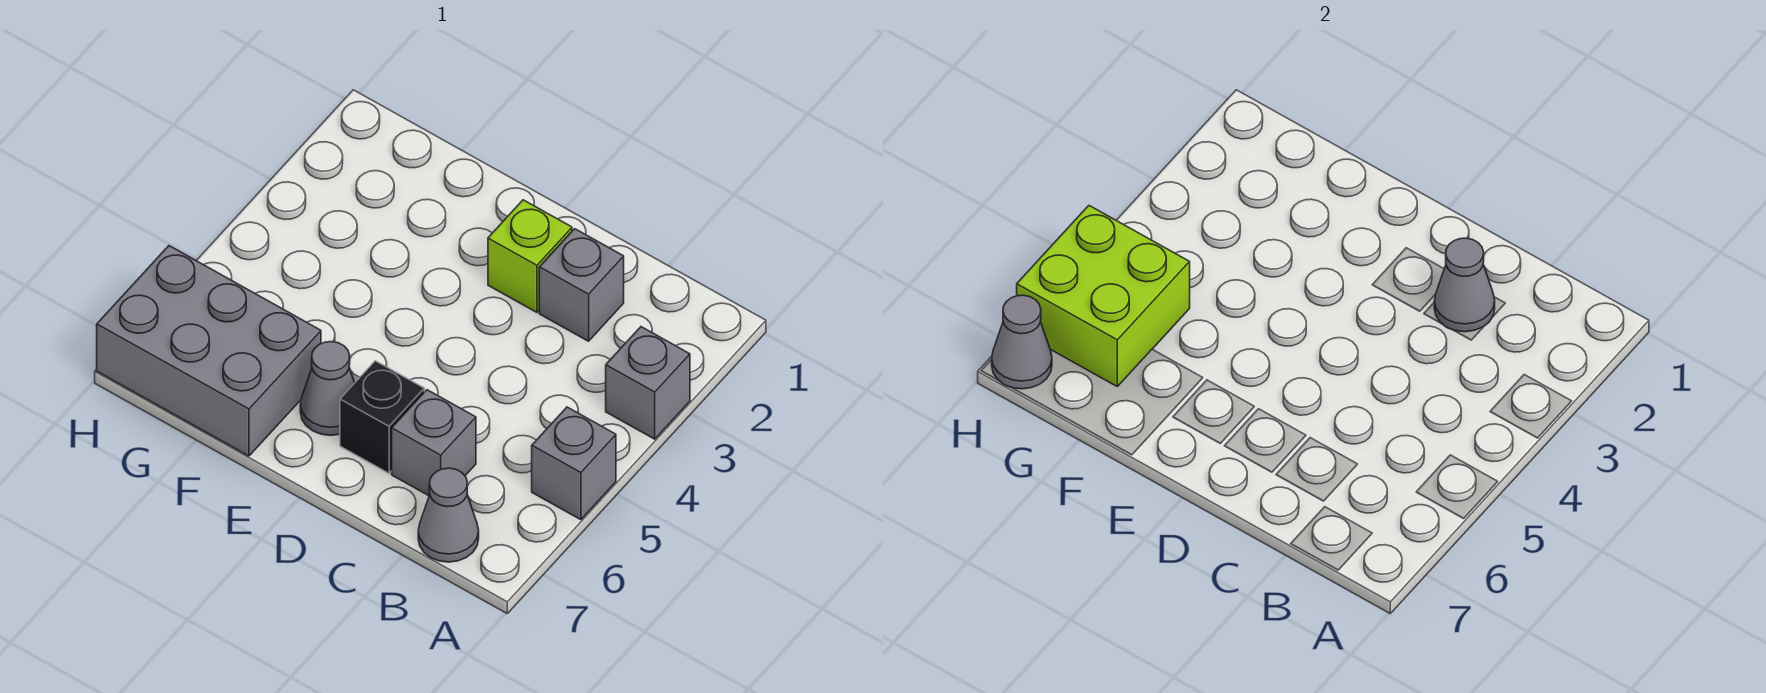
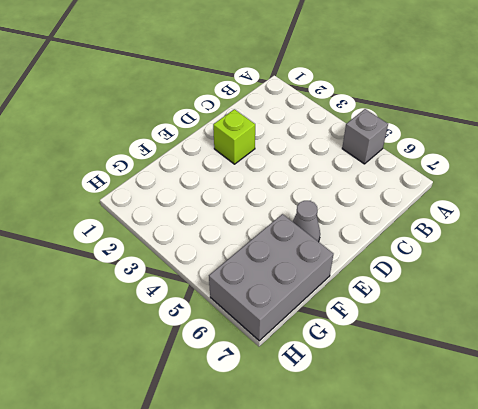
none -> grey 1x1 brick [606,327,690,439]
none -> grey 1x1 cone [418,468,479,562]
none -> grey 1x1 brick [539,229,624,341]

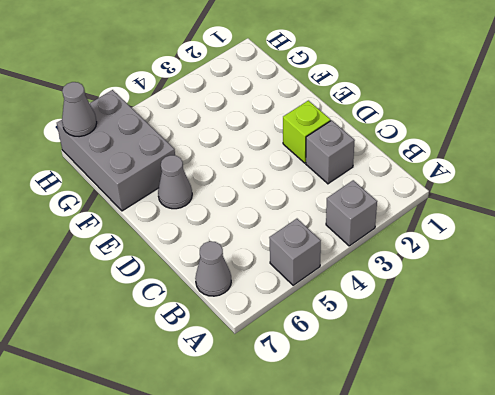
none -> grey 1x1 brick [392,390,476,496]
none -> black 1x1 brick [340,361,424,473]
none -> grey 1x1 cone [1434,238,1495,332]

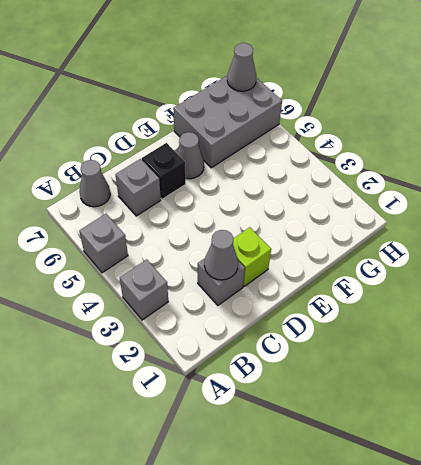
none -> lime 2x2 brick [1017,206,1190,386]

